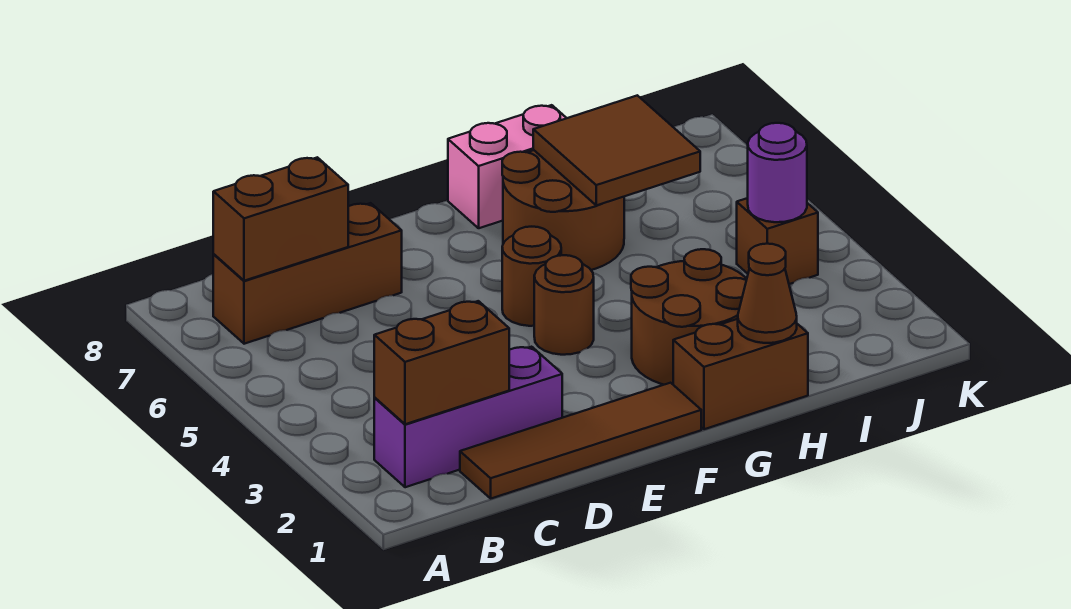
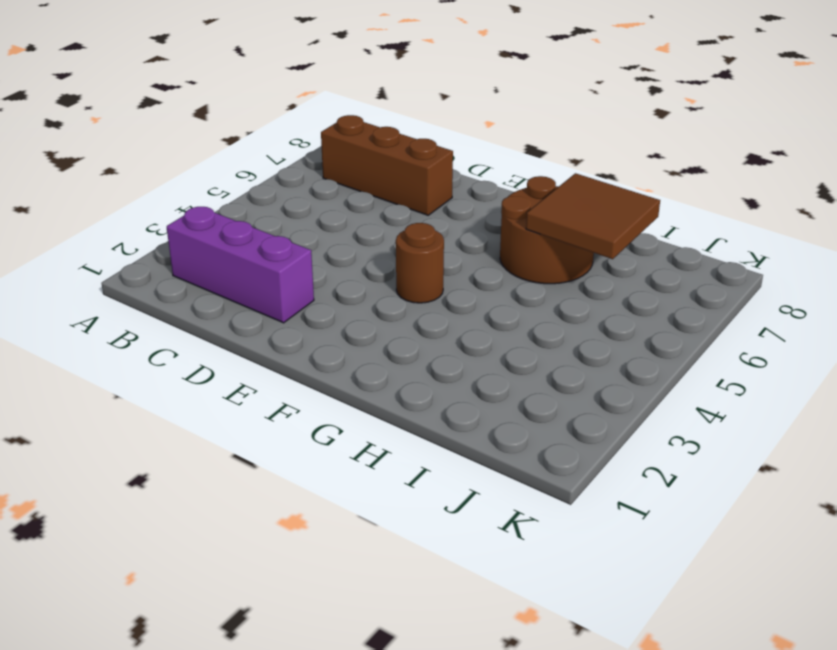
none -> brown 1x4 tile [460,383,701,498]
none -> brown 1x1 round brick [502,227,561,326]
none -> brown 1x2 brick [673,319,808,429]

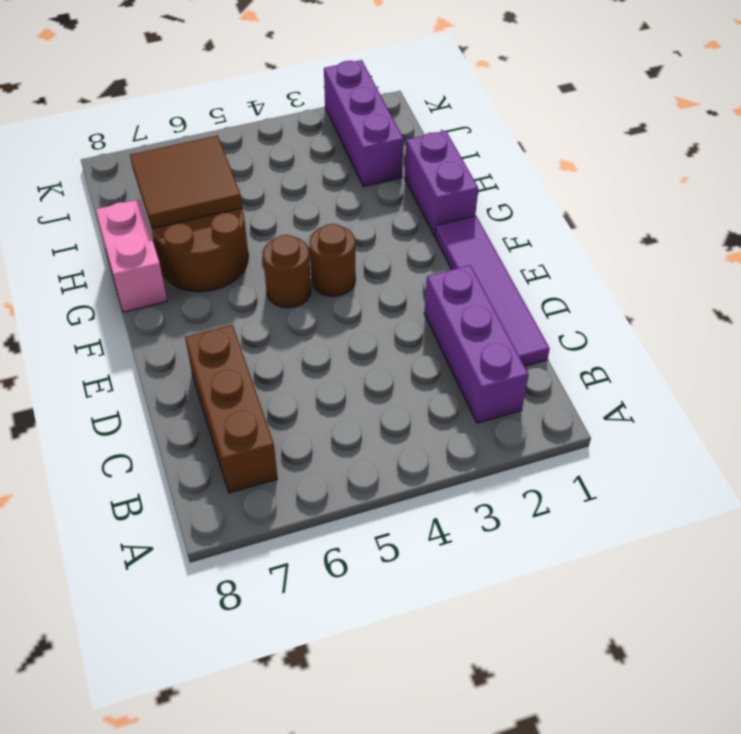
purple 1x4 tile [435,216,550,366] -> brown 1x4 tile [460,383,701,498]
purple 1x2 brick [405,131,478,236] -> brown 1x2 brick [673,319,808,429]
purple 1x3 brick [324,60,404,187] -> none
none -> brown 2x2 round brick [631,249,747,385]
none -> brown 1x1 brick [737,198,818,284]
none -> brown 1x2 brick [374,301,509,424]

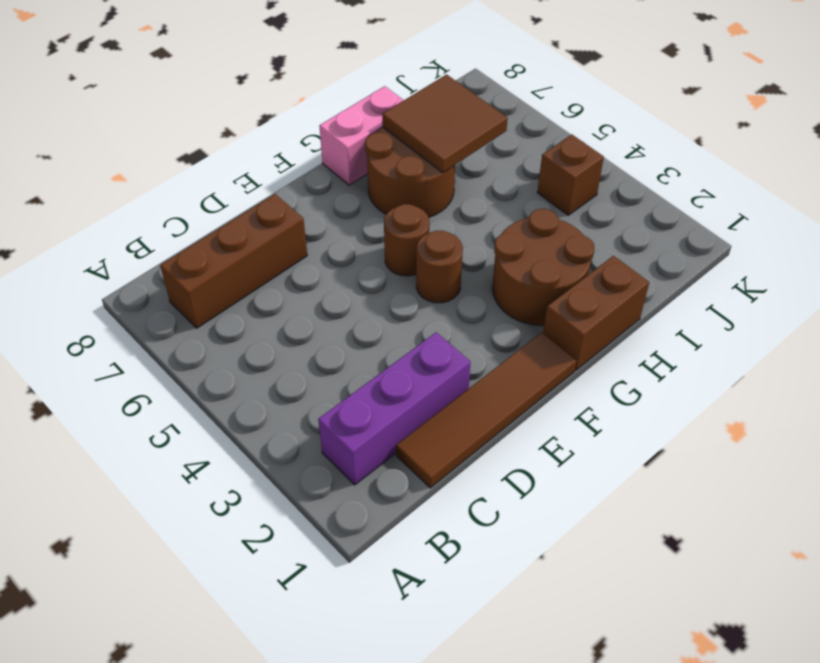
none -> brown 1x2 brick [374,301,509,424]
none -> brown 1x2 brick [213,157,348,281]
none -> brown 1x1 cone [738,244,797,343]

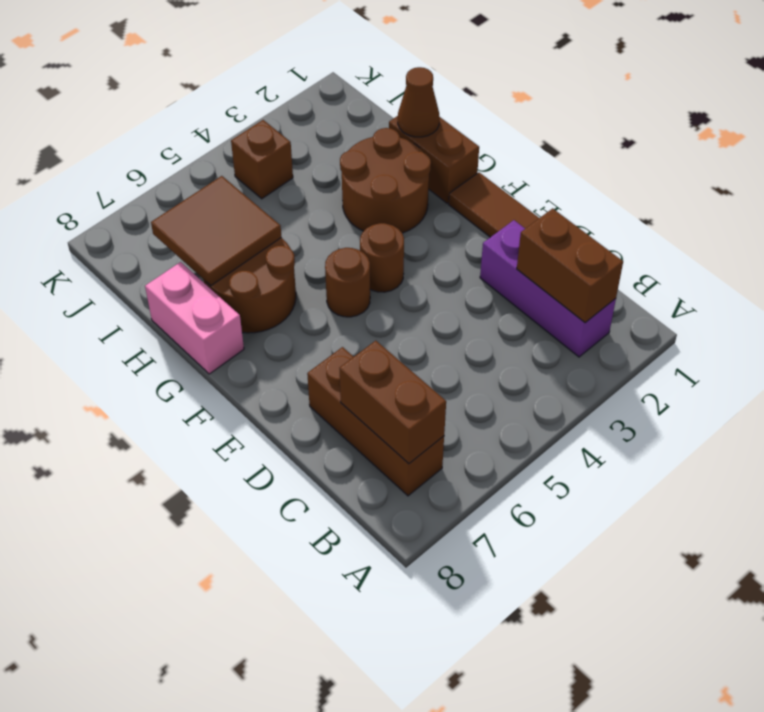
none -> purple 1x1 round brick [748,123,807,222]

